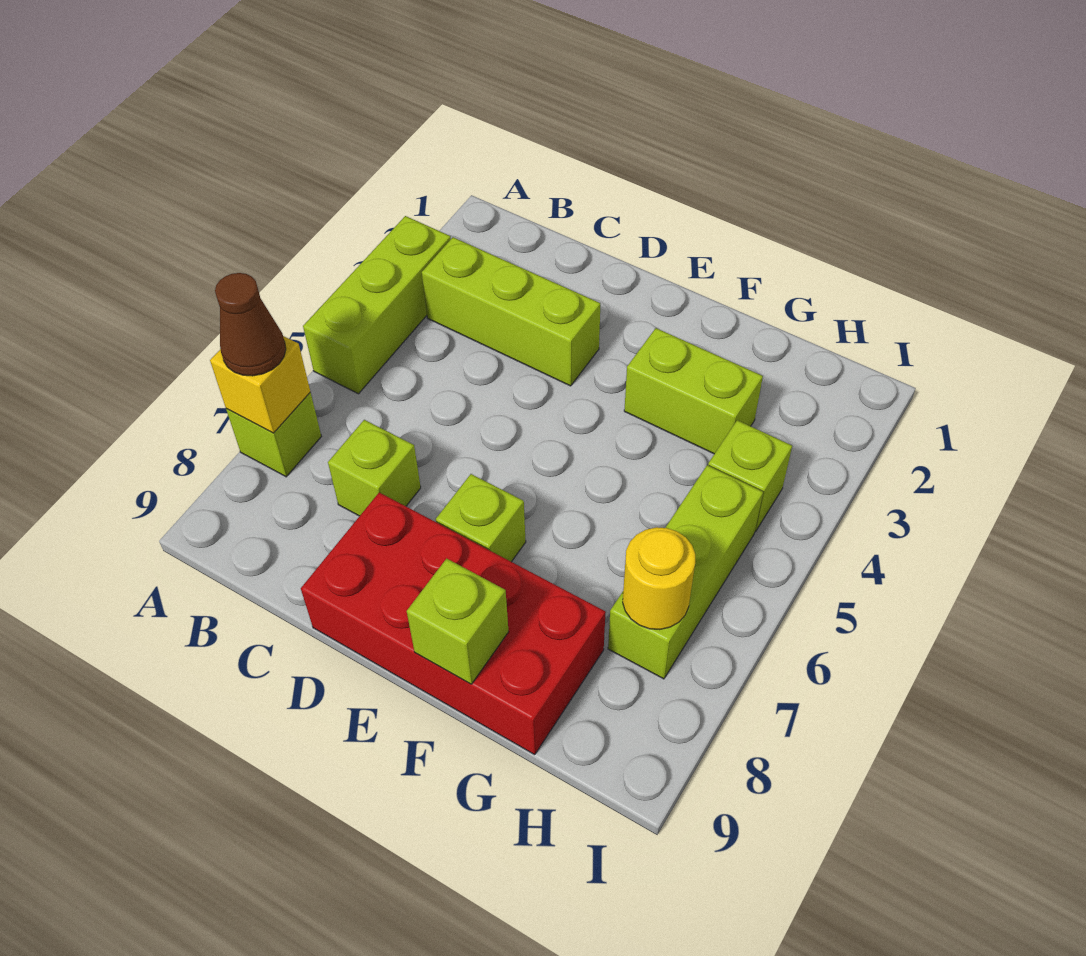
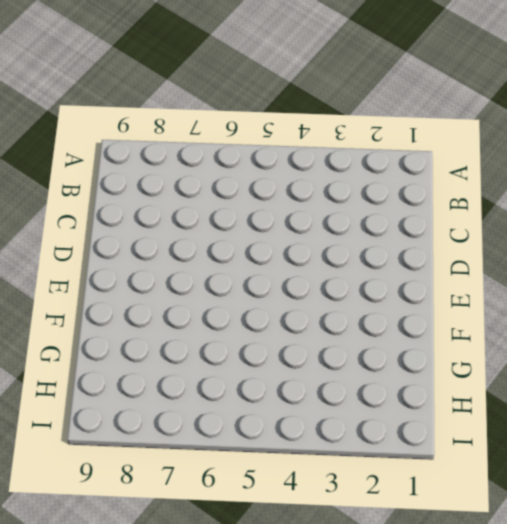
none -> lime 1x3 brick [303,216,451,394]
none -> lime 1x1 brick [226,393,321,477]
none -> lime 1x3 brick [422,237,600,386]

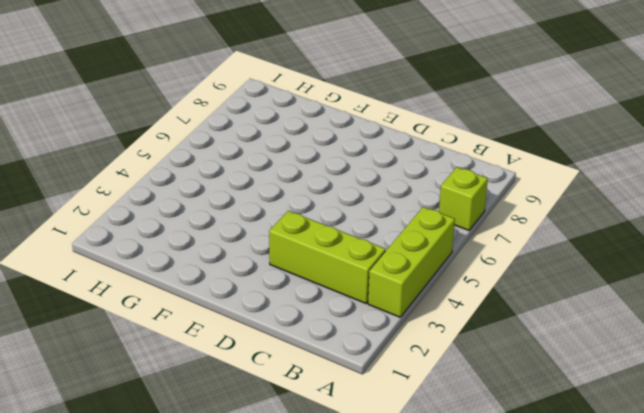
none -> lime 1x1 brick [328,420,421,516]
none -> red 2x4 brick [301,492,606,755]
none -> lime 1x1 brick [436,474,526,562]

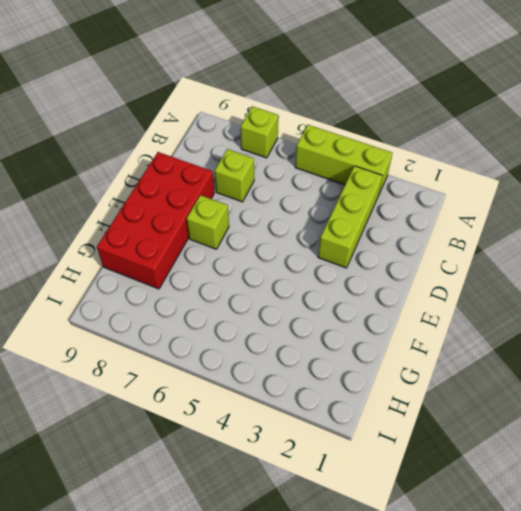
none -> lime 1x2 brick [624,328,763,454]
none -> lime 1x1 brick [708,420,792,531]
none -> lime 1x3 brick [608,465,763,679]

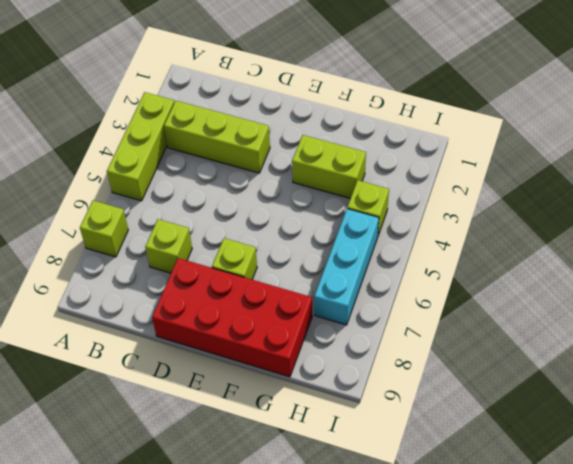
cyan 1x3 brick [314,209,379,325] -> lime 1x3 brick [608,465,763,679]
none -> yellow 1x1 brick [210,336,310,433]
none -> lime 1x1 brick [407,559,509,684]
none -> yellow 1x1 round brick [623,527,695,630]

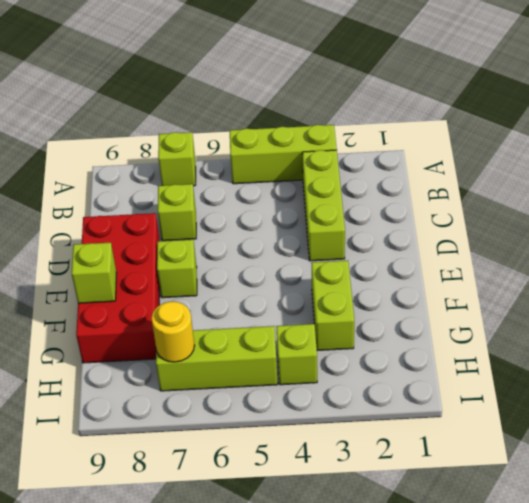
none -> yellow 1x1 brick [210,336,310,433]
none -> brown 1x1 cone [215,273,286,376]

